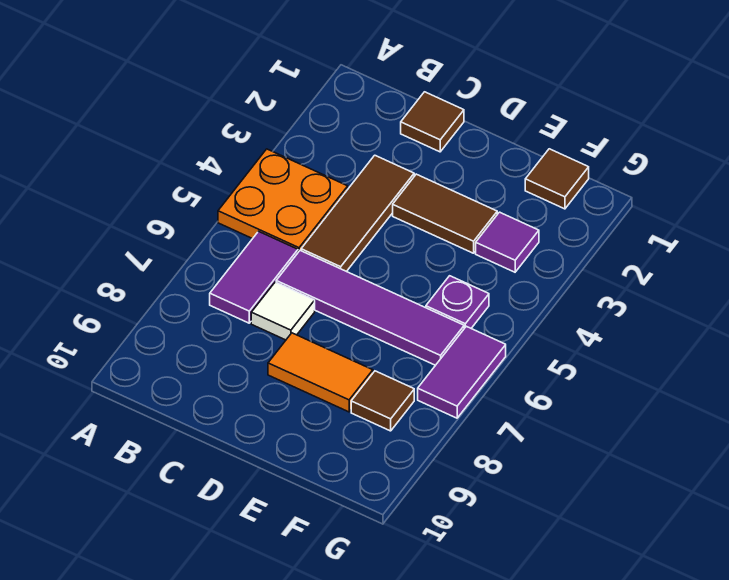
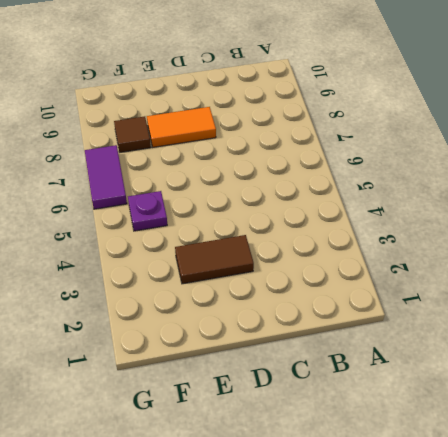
none -> orange 2x2 plate [218,149,348,252]
none -> purple 1x2 tile [210,231,298,323]
none -> brown 1x1 tile [401,92,464,152]

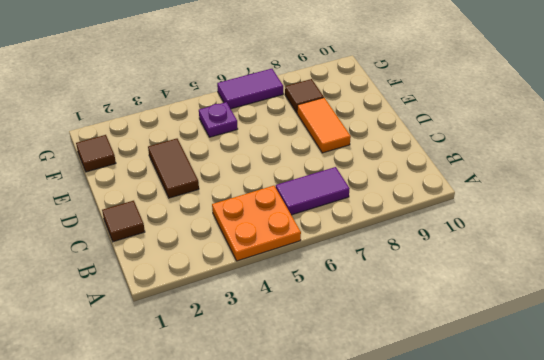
none -> brown 1x3 tile [301,155,414,272]
none -> purple 1x4 tile [276,251,464,365]
none -> white 1x1 tile [251,282,315,340]

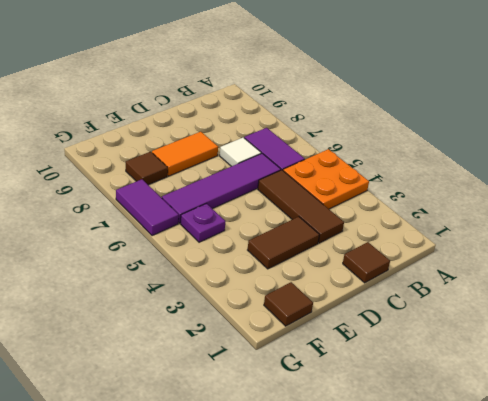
none -> purple 1x1 tile [476,212,539,272]

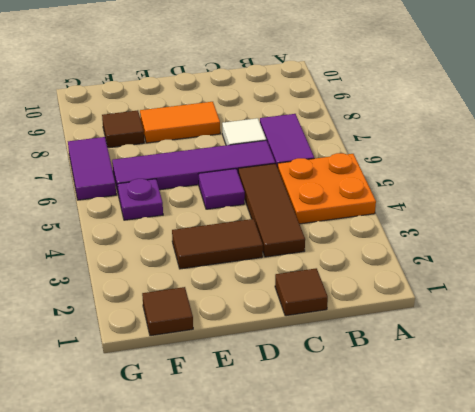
purple 1x1 tile [199,169,245,209] -> purple 1x1 tile moved to [476,212,539,272]

